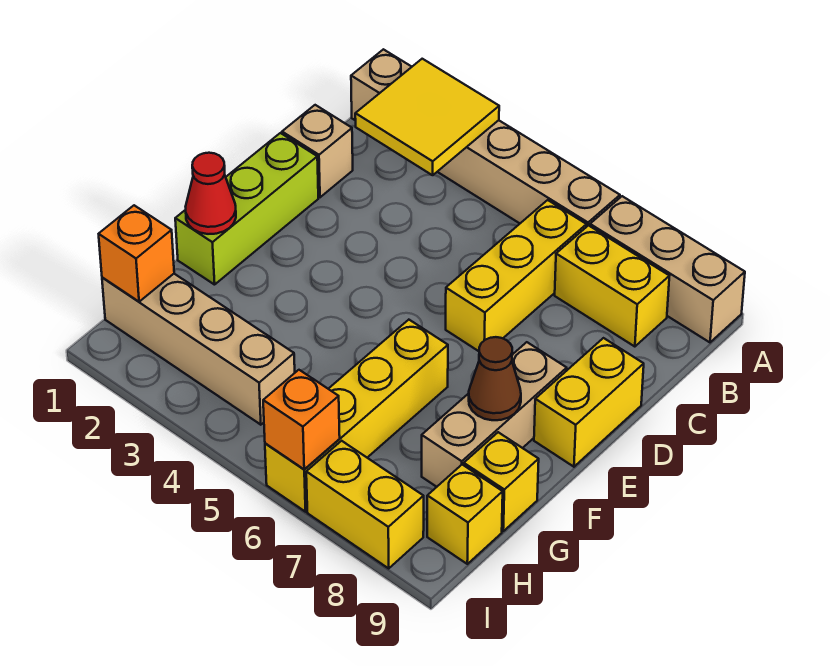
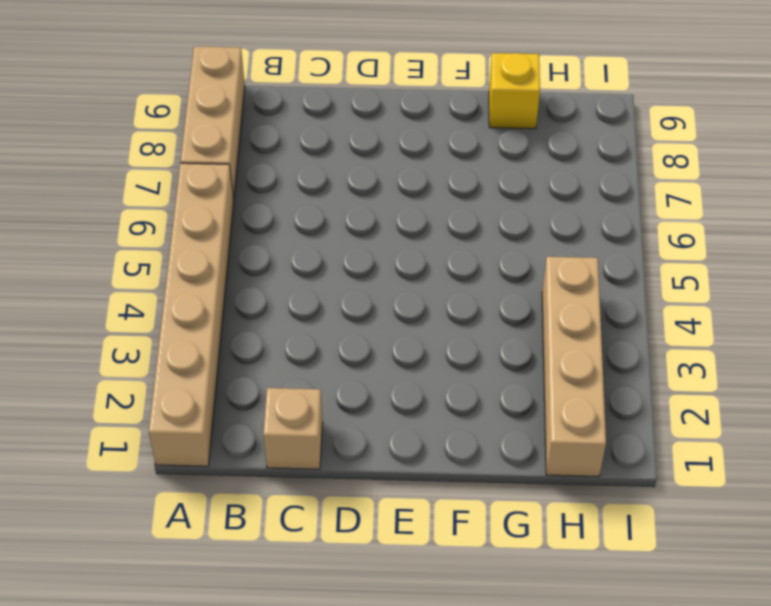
none -> yellow 1x3 brick [446,200,586,351]
none -> yellow 1x2 brick [555,226,669,347]
none -> lime 1x3 brick [175,133,318,285]

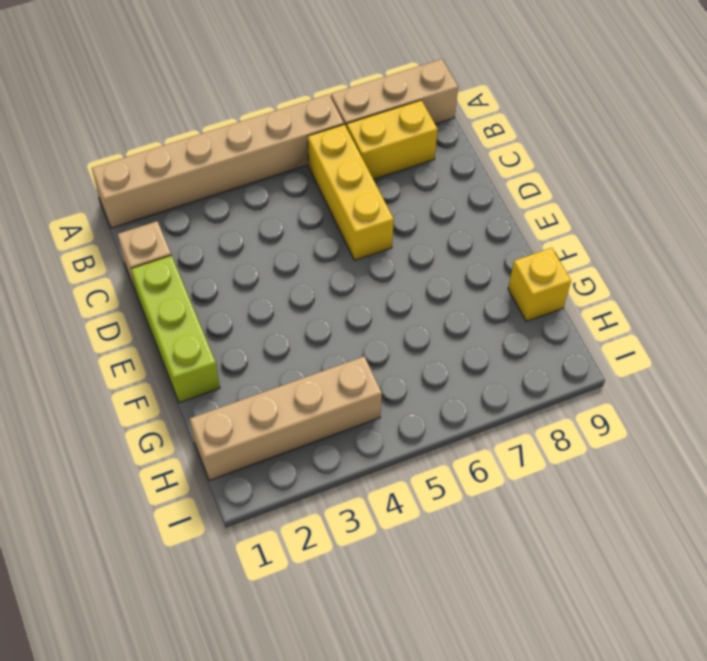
none -> yellow 1x2 brick [534,338,644,467]
none -> tan 1x3 brick [422,342,567,487]
none -> yellow 1x4 brick [265,320,448,512]

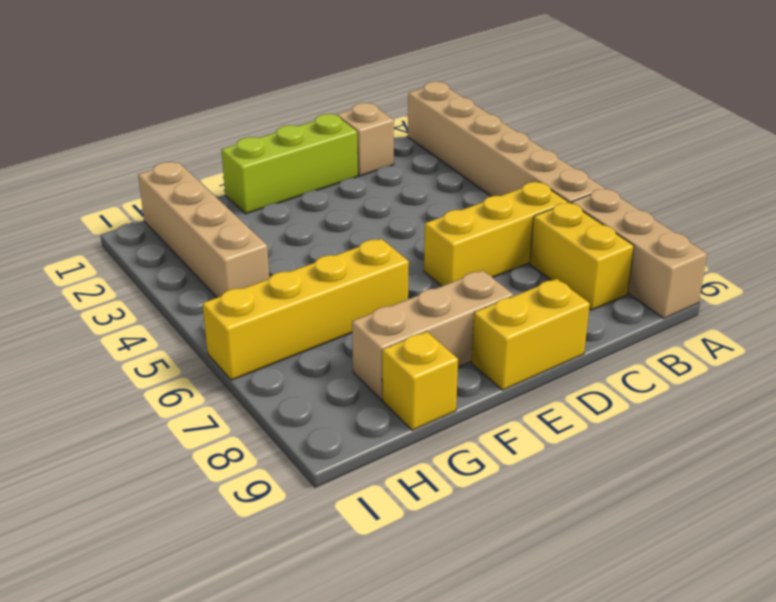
none -> yellow 1x1 brick [427,465,503,564]
none -> yellow 1x2 brick [306,441,424,568]
none -> yellow 2x2 tile [355,59,499,175]

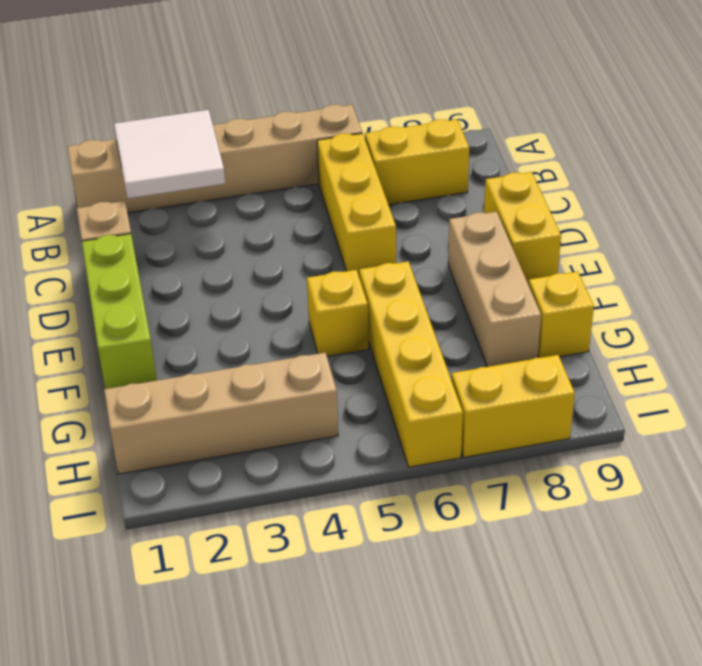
white 2x2 tile [114,110,225,198] -> yellow 2x2 tile [355,59,499,175]
yellow 1x1 brick [307,270,369,356] -> yellow 1x1 brick moved to [427,465,503,564]
none -> tan 1x3 brick [590,196,745,342]
none -> red 1x1 cone [186,153,236,234]
none -> brown 1x1 cone [469,337,521,420]

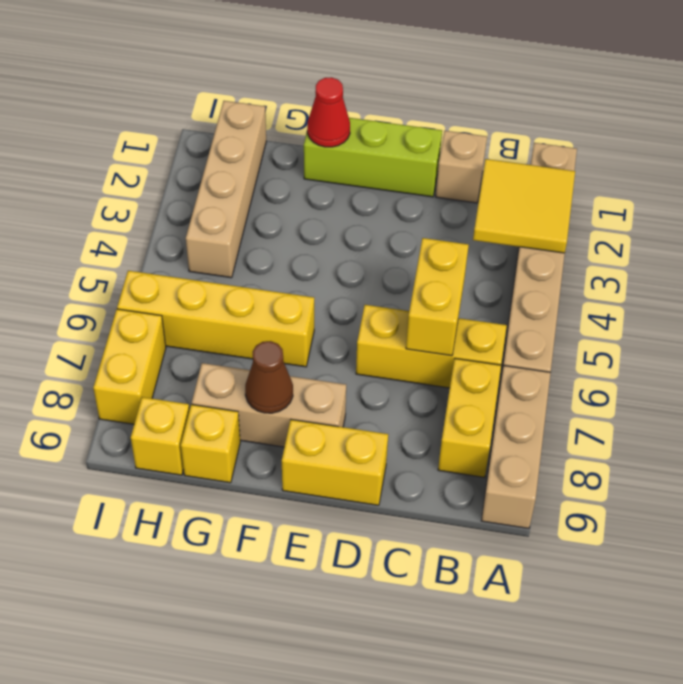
yellow 1x2 brick [406,238,469,356] -> none
none -> orange 1x1 brick [99,205,174,302]
none -> orange 1x1 brick [263,370,340,469]

